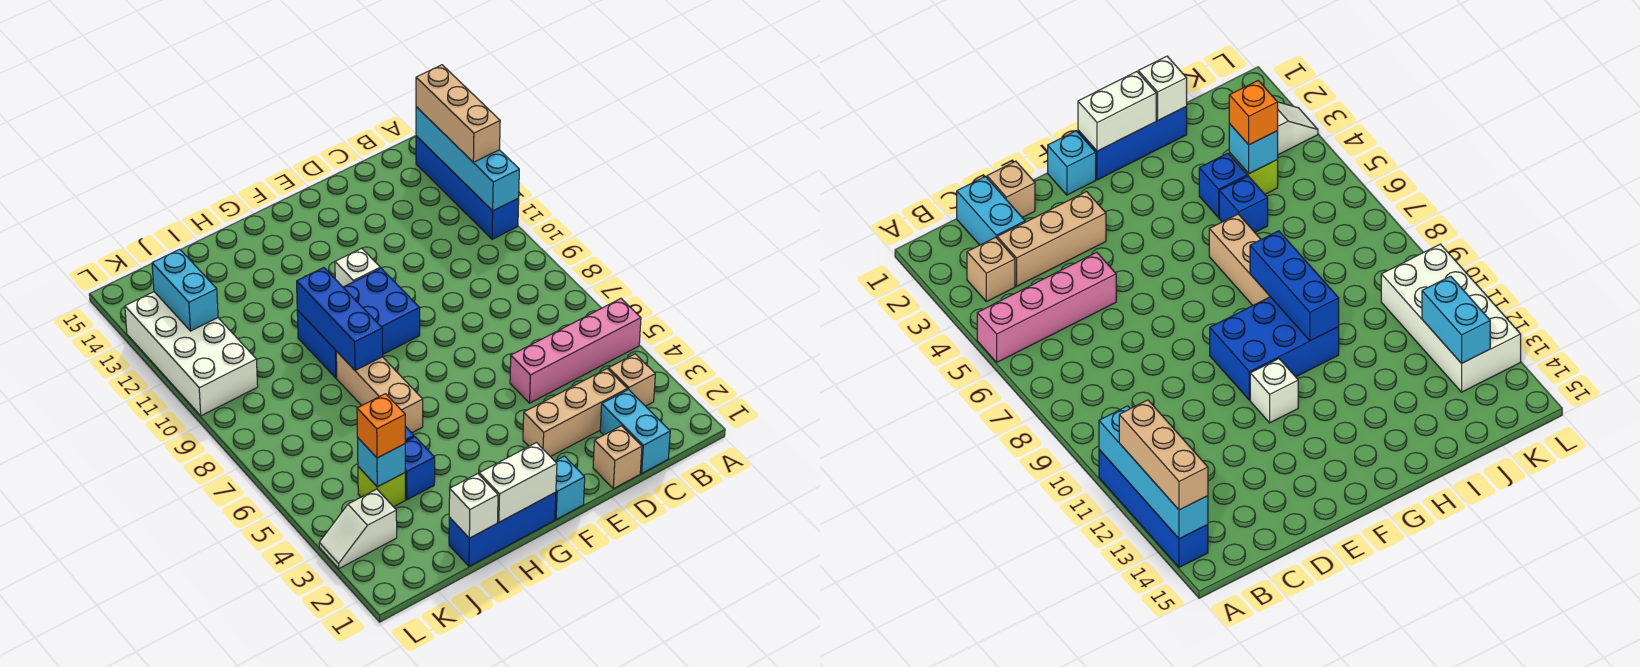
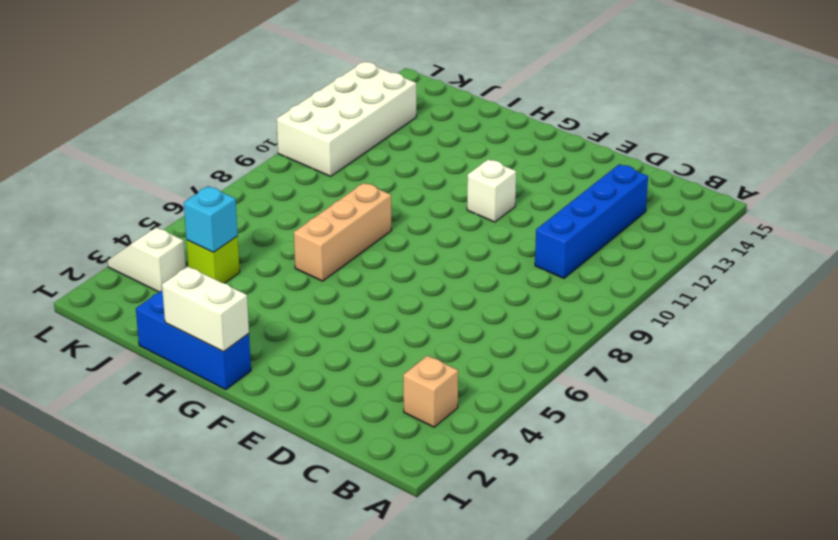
blue 1x4 brick [535,164,648,278] -> blue 1x4 brick moved to [416,136,519,239]
none -> pink 1x4 brick [510,299,641,403]
none -> cyan 1x2 brick [600,389,670,473]
none -> tan 1x3 brick [523,369,627,457]

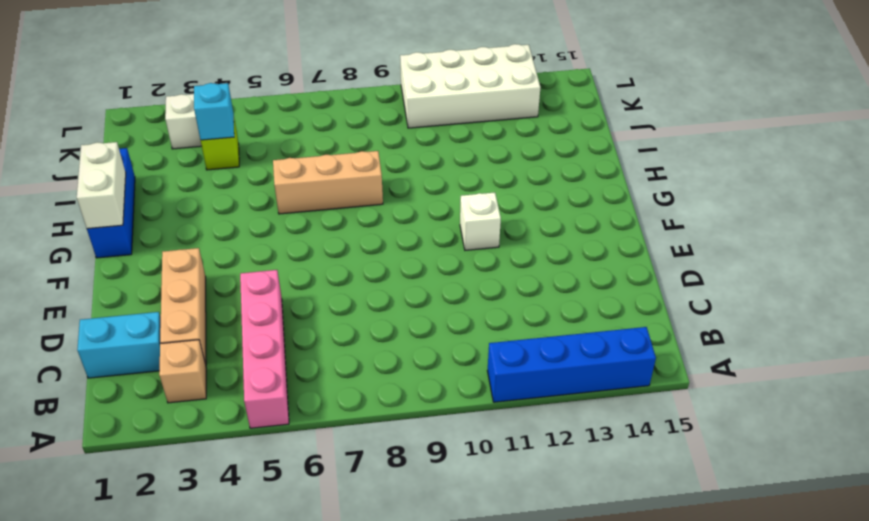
none -> tan 1x1 brick [593,426,642,489]
none -> cyan 1x1 brick [555,456,585,519]
none -> blue 2x3 brick [297,268,420,378]

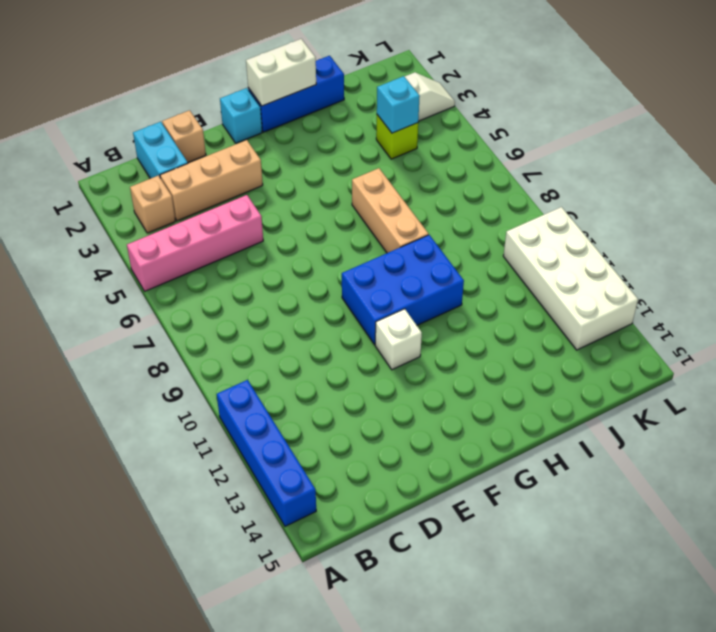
none -> blue 1x1 brick [405,437,435,500]
none -> blue 1x1 brick [1219,176,1268,232]
none -> cyan 1x4 brick [416,107,519,211]

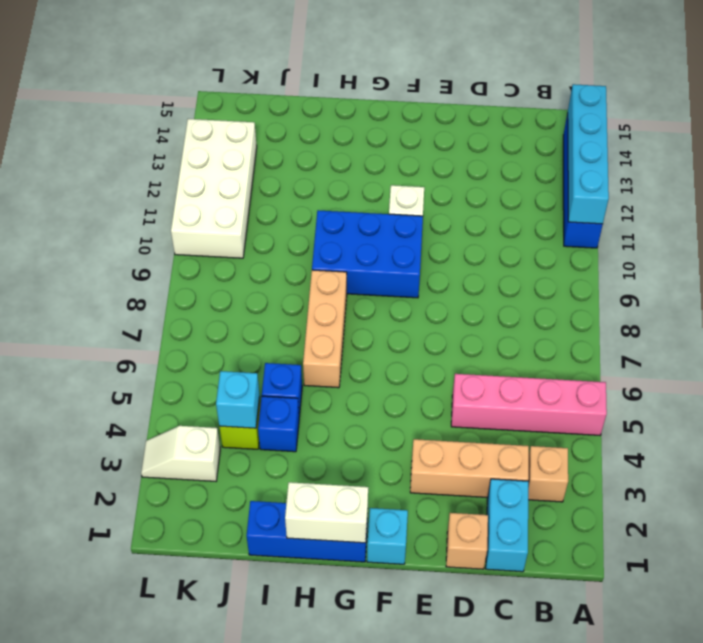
none -> blue 1x3 brick [297,268,383,370]
none -> white 1x1 brick [449,474,498,538]
none -> cyan 1x2 brick [152,249,218,331]

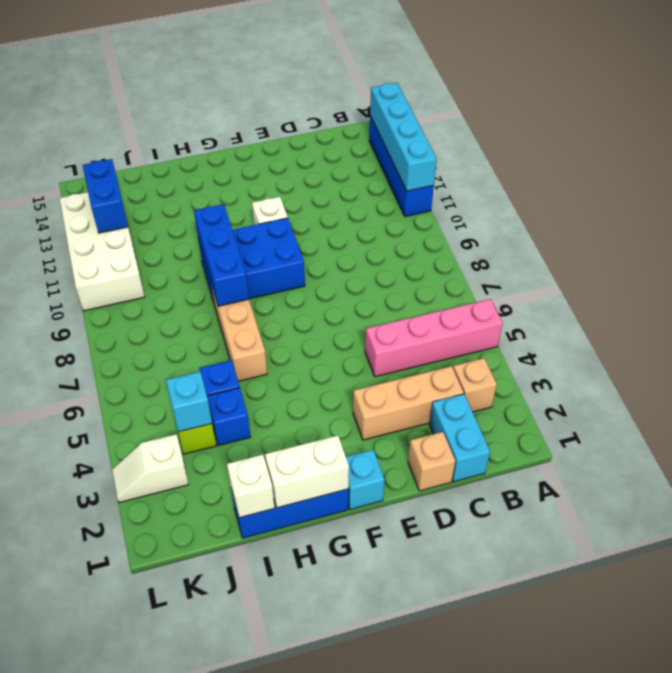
blue 1x2 brick [83,159,128,233] -> cyan 1x2 brick [152,249,218,331]
none -> tan 1x3 brick [416,65,500,162]
none -> orange 1x1 brick [357,394,405,458]

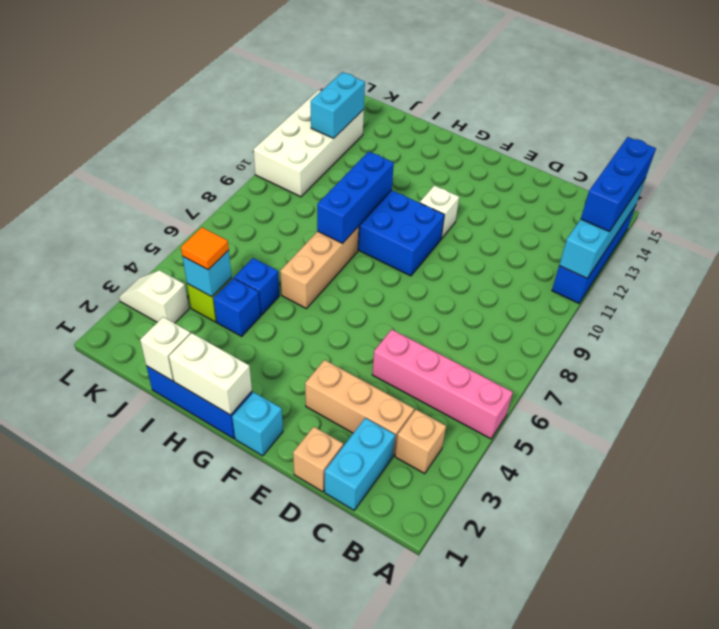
blue 1x3 brick [581,137,656,232] -> tan 1x3 brick [416,65,500,162]
orange 1x1 tile [181,227,229,270] -> orange 1x1 brick [357,394,405,458]

